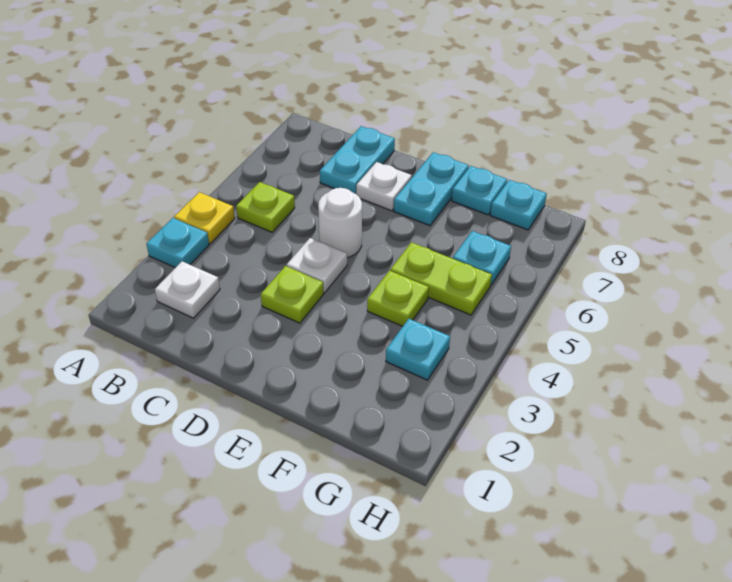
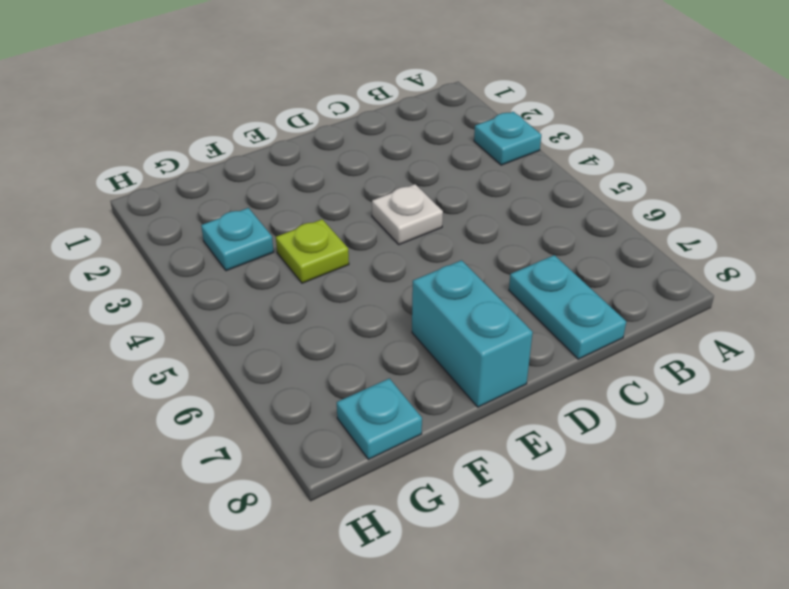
cyan 1x2 brick [412,260,533,407] -> cyan 1x2 plate [394,152,469,226]
none -> yellow 1x1 plate [174,192,235,243]
none -> white 1x1 plate [155,261,220,318]
none -> lime 1x1 plate [236,182,295,232]

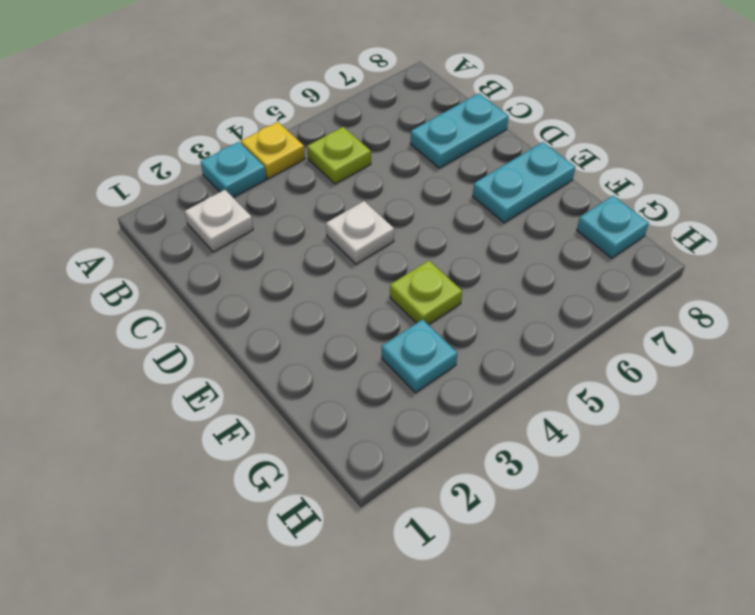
none -> lime 1x1 plate [261,266,324,323]
none -> white 1x1 round brick [318,188,362,258]
none -> white 1x1 plate [356,162,412,211]

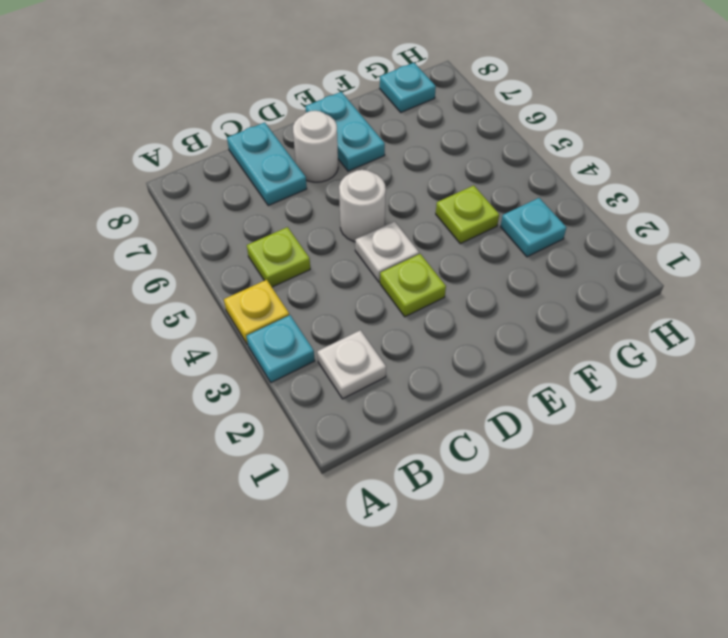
white 1x1 round brick [293,111,338,182] -> white 1x1 plate [356,162,412,211]
none -> lime 1x2 plate [390,242,492,315]
none -> cyan 1x1 plate [452,166,507,215]
none -> cyan 1x1 plate [453,231,511,285]

